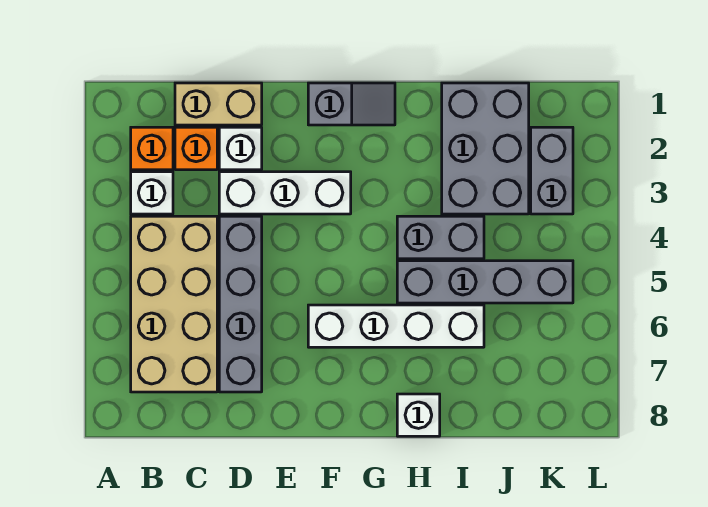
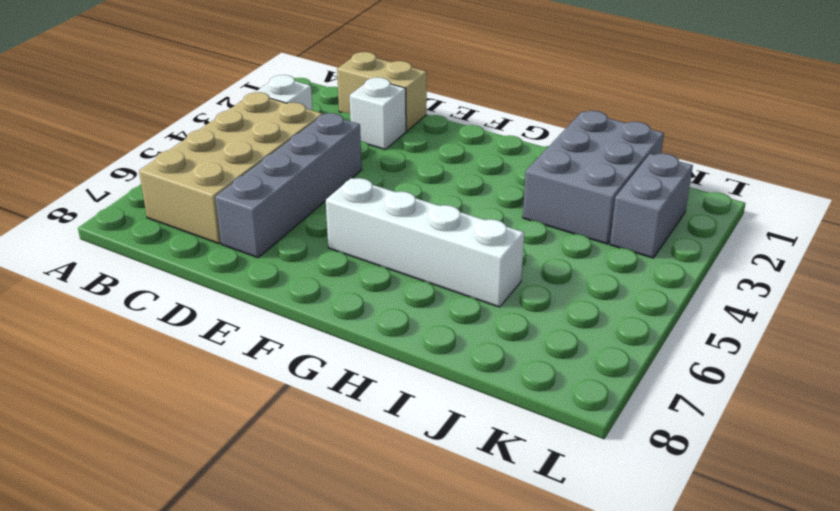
none -> orange 1x1 brick [131,127,173,170]
none -> orange 1x1 brick [175,127,217,170]
none -> white 1x3 brick [219,172,351,214]

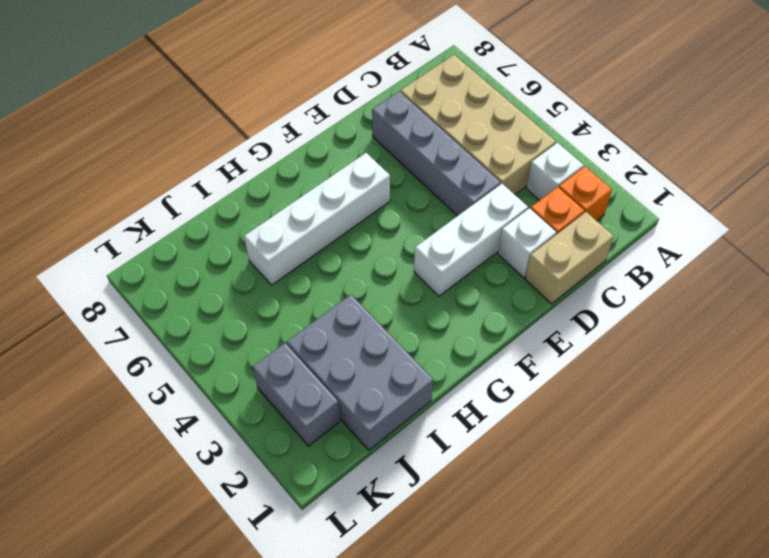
none -> grey 1x2 slope [308,83,395,125]
none -> grey 1x2 brick [397,216,484,259]
none -> grey 1x4 brick [397,261,573,303]

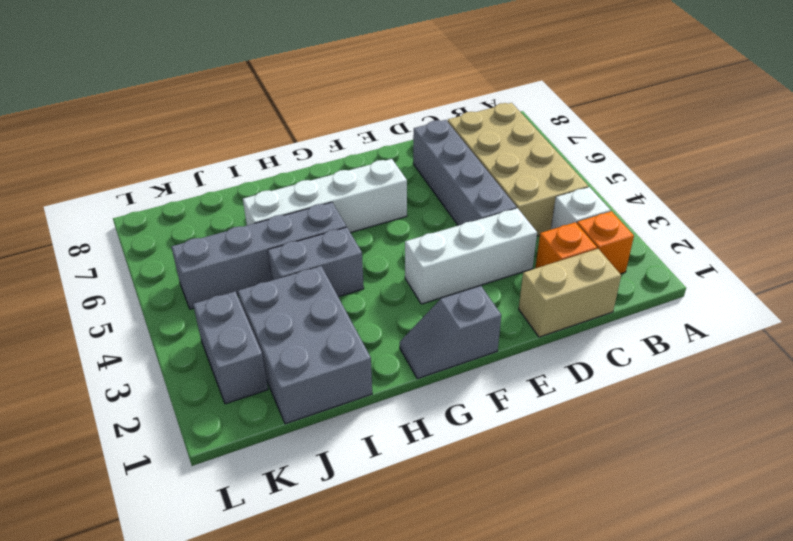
none -> white 1x1 brick [219,127,262,170]
none -> white 1x1 brick [397,394,440,436]

